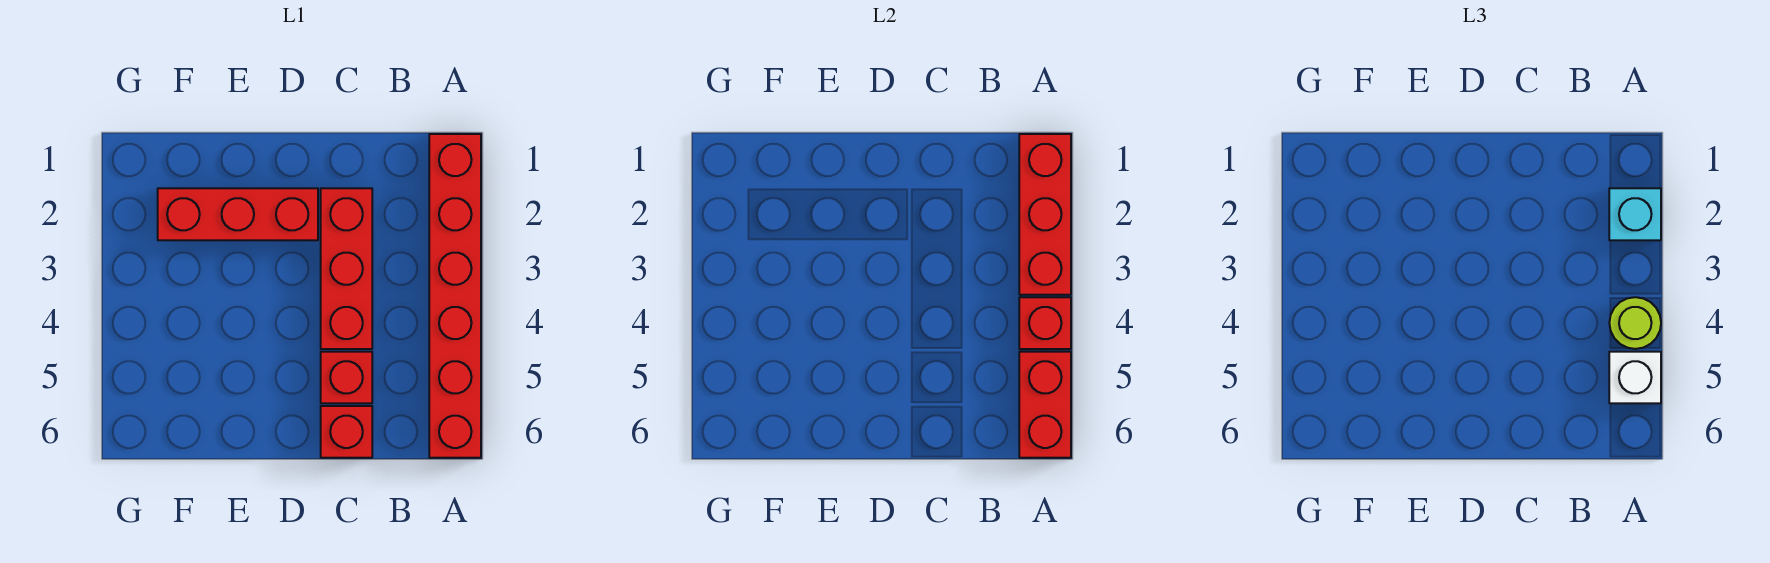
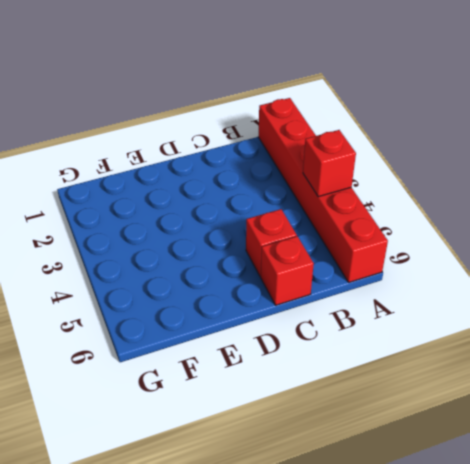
none -> red 1x3 brick [321,188,372,349]
none -> red 1x3 brick [158,188,318,240]

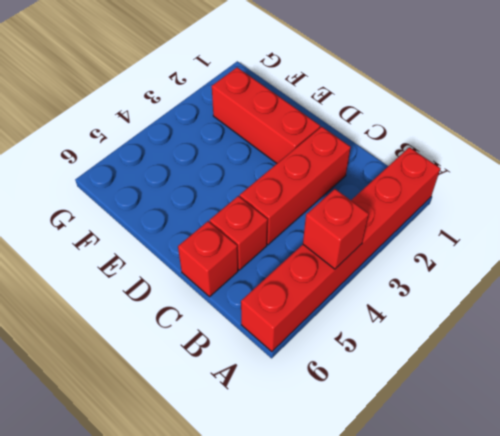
none -> red 1x3 brick [1019,134,1071,295]
none -> red 1x2 brick [1019,352,1071,458]

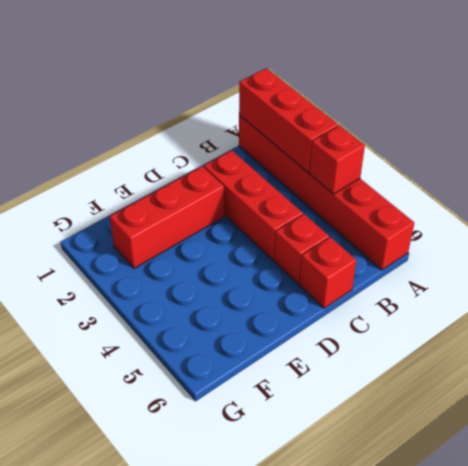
none -> red 1x2 brick [1019,352,1071,458]
none -> cyan 1x1 brick [1609,188,1661,240]

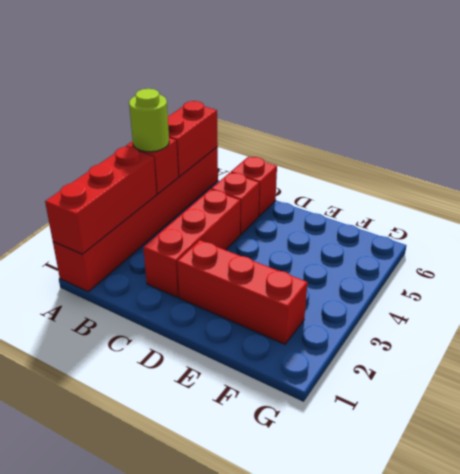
none -> cyan 1x1 brick [1609,188,1661,240]
none -> white 1x1 brick [1609,352,1661,403]

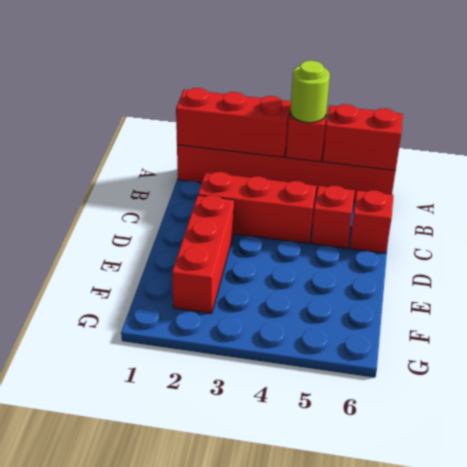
none -> cyan 1x1 brick [1609,188,1661,240]
none -> white 1x1 brick [1609,352,1661,403]

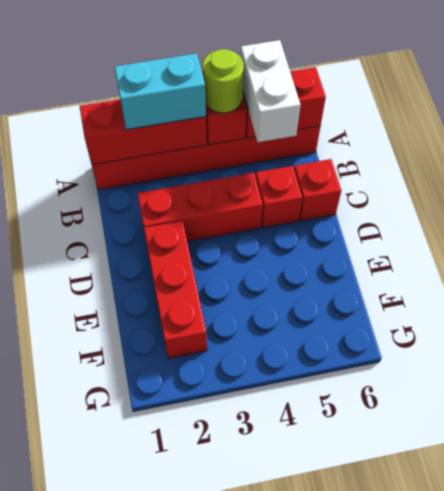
cyan 1x2 brick [115,53,206,130] -> cyan 1x1 brick [1609,188,1661,240]
white 1x2 brick [241,40,301,142] -> white 1x1 brick [1609,352,1661,403]

